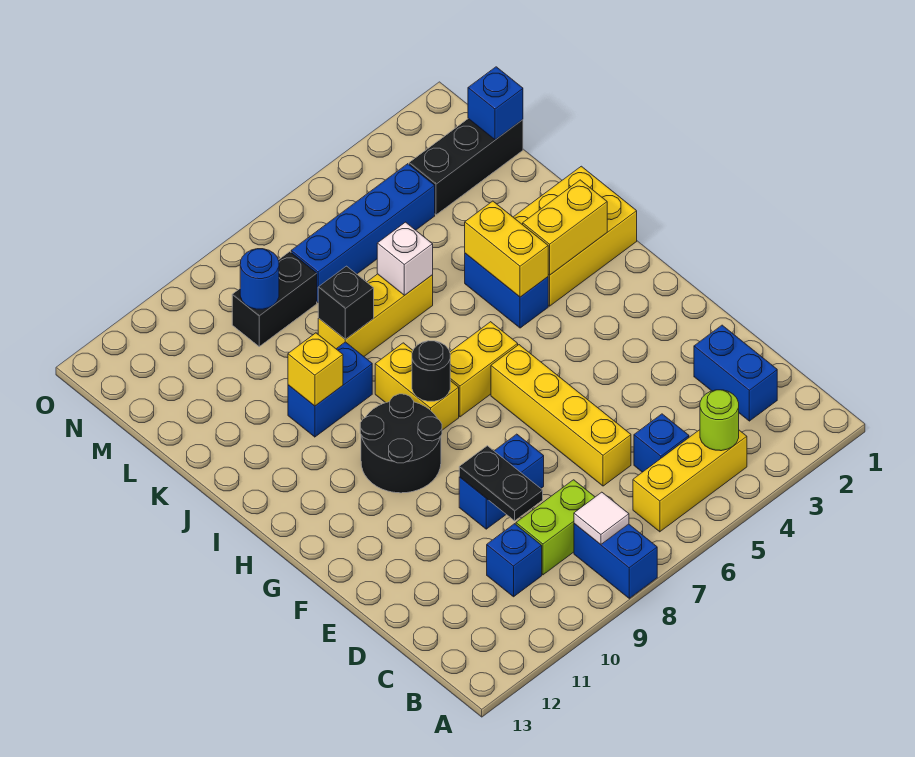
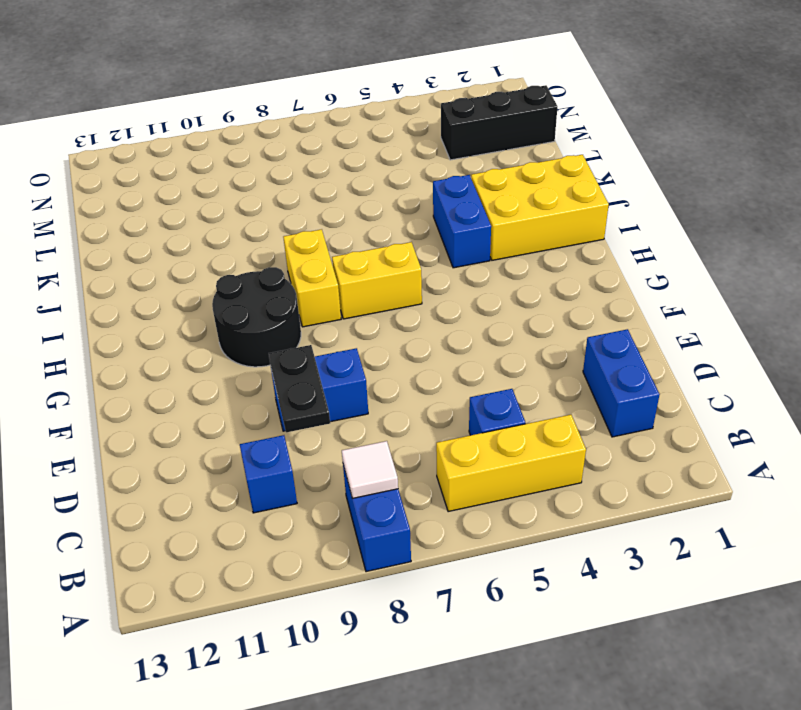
none -> lime 1x2 brick [516,480,595,575]
none -> yellow 1x4 brick [491,345,631,486]
none -> blue 1x2 brick [288,342,372,437]

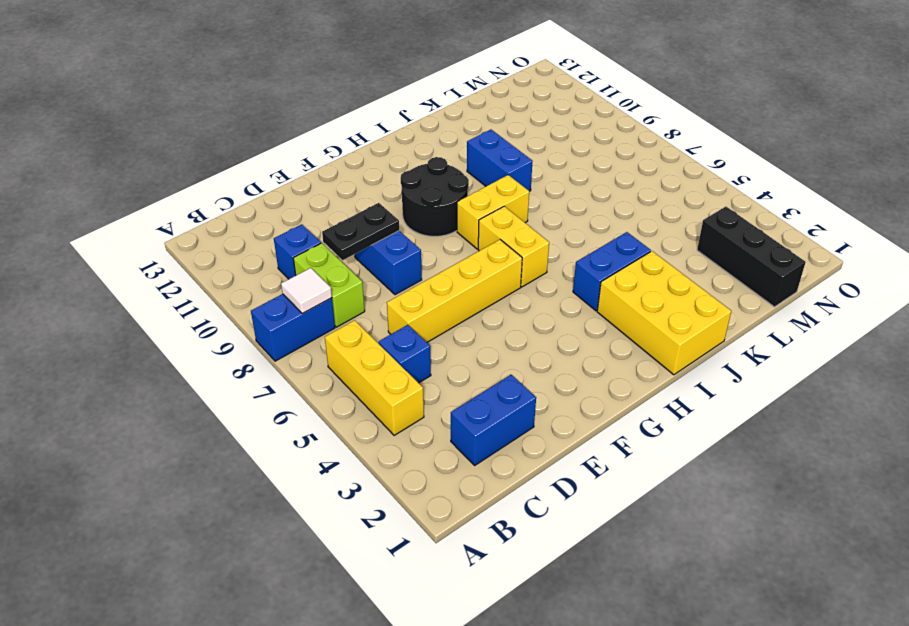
none -> yellow 1x3 brick [318,274,433,356]
none -> blue 1x4 brick [291,164,435,302]
none -> black 1x2 brick [232,252,317,346]

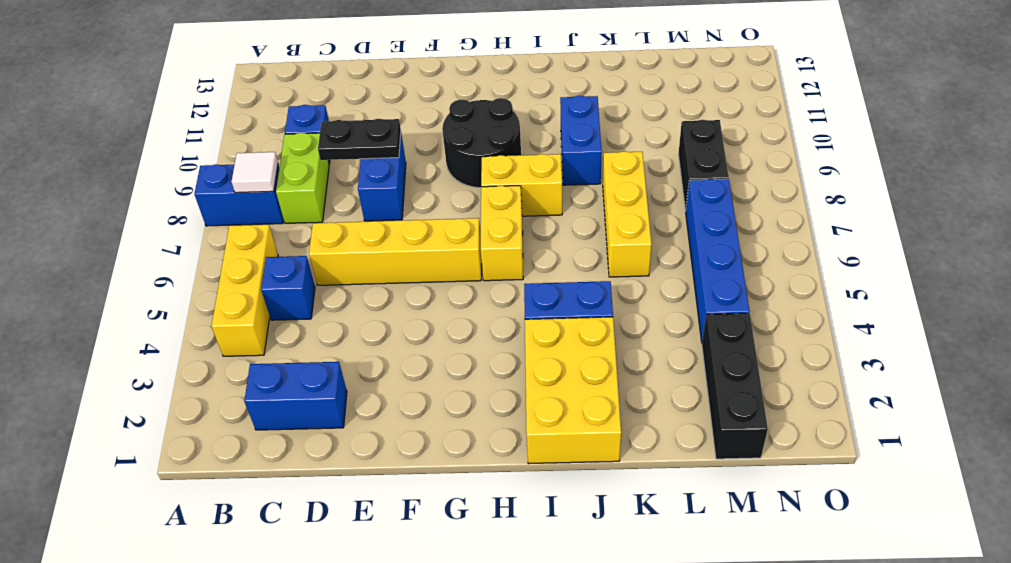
none -> lime 1x1 round brick [700,390,739,451]
none -> black 1x1 round brick [412,341,450,401]
none -> yellow 1x2 brick [523,180,607,275]

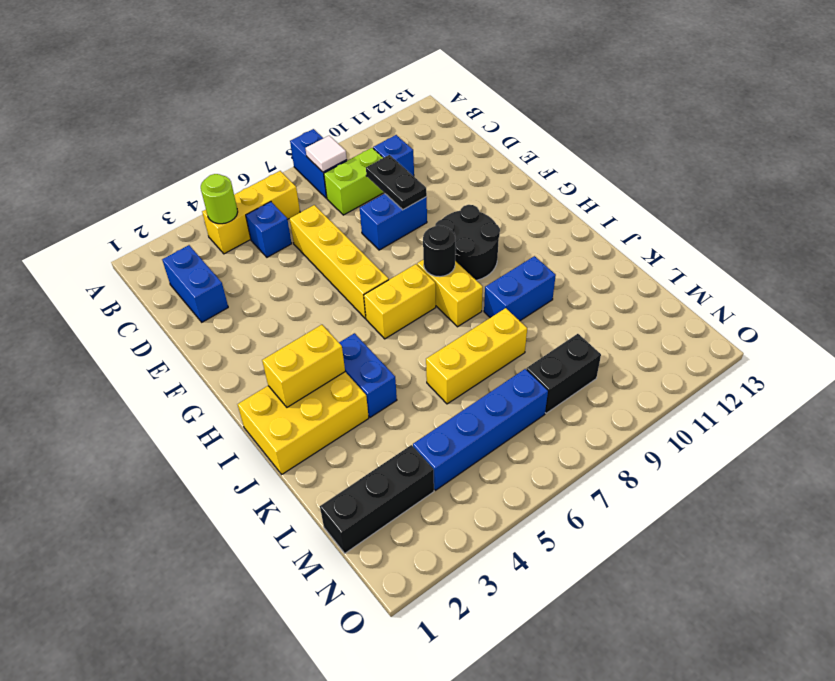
none -> yellow 1x2 brick [465,201,548,297]
none -> yellow 1x1 brick [288,333,343,406]
none -> white 1x1 brick [377,222,433,295]

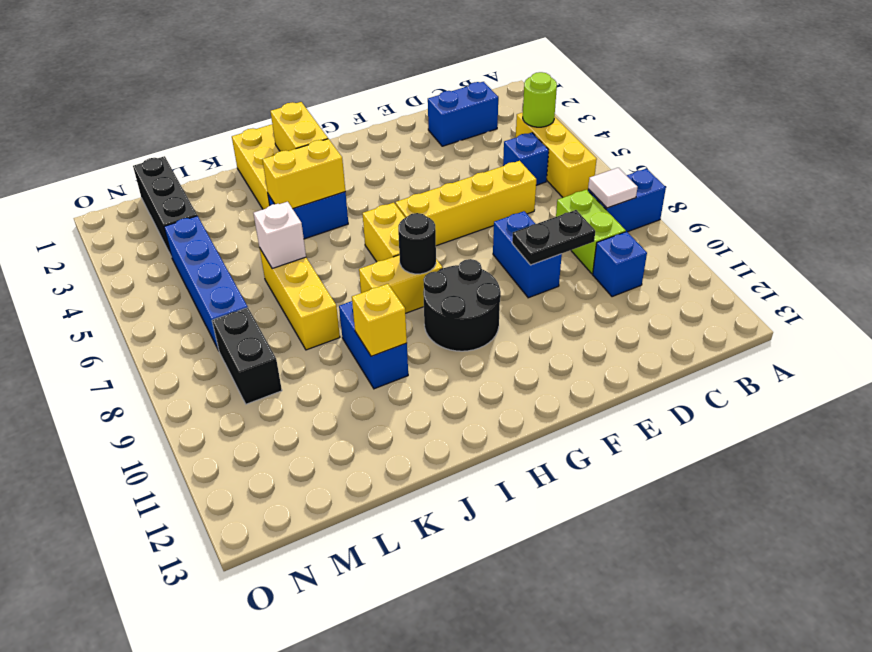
none -> black 1x1 brick [318,266,374,339]
none -> blue 1x1 brick [468,67,523,140]
none -> blue 1x1 round brick [240,249,279,309]

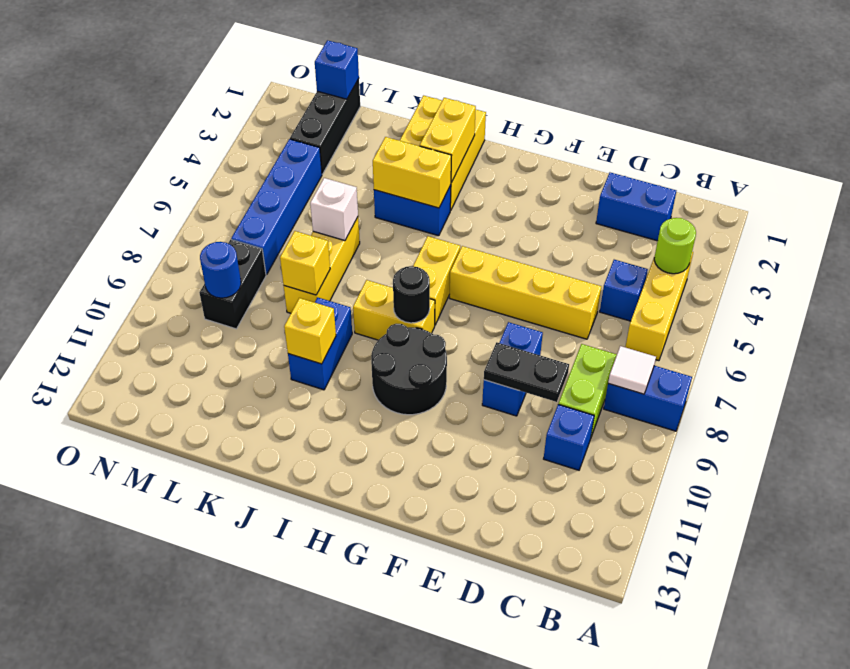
yellow 1x1 brick [280,231,330,295] -> black 1x1 brick [318,266,374,339]

